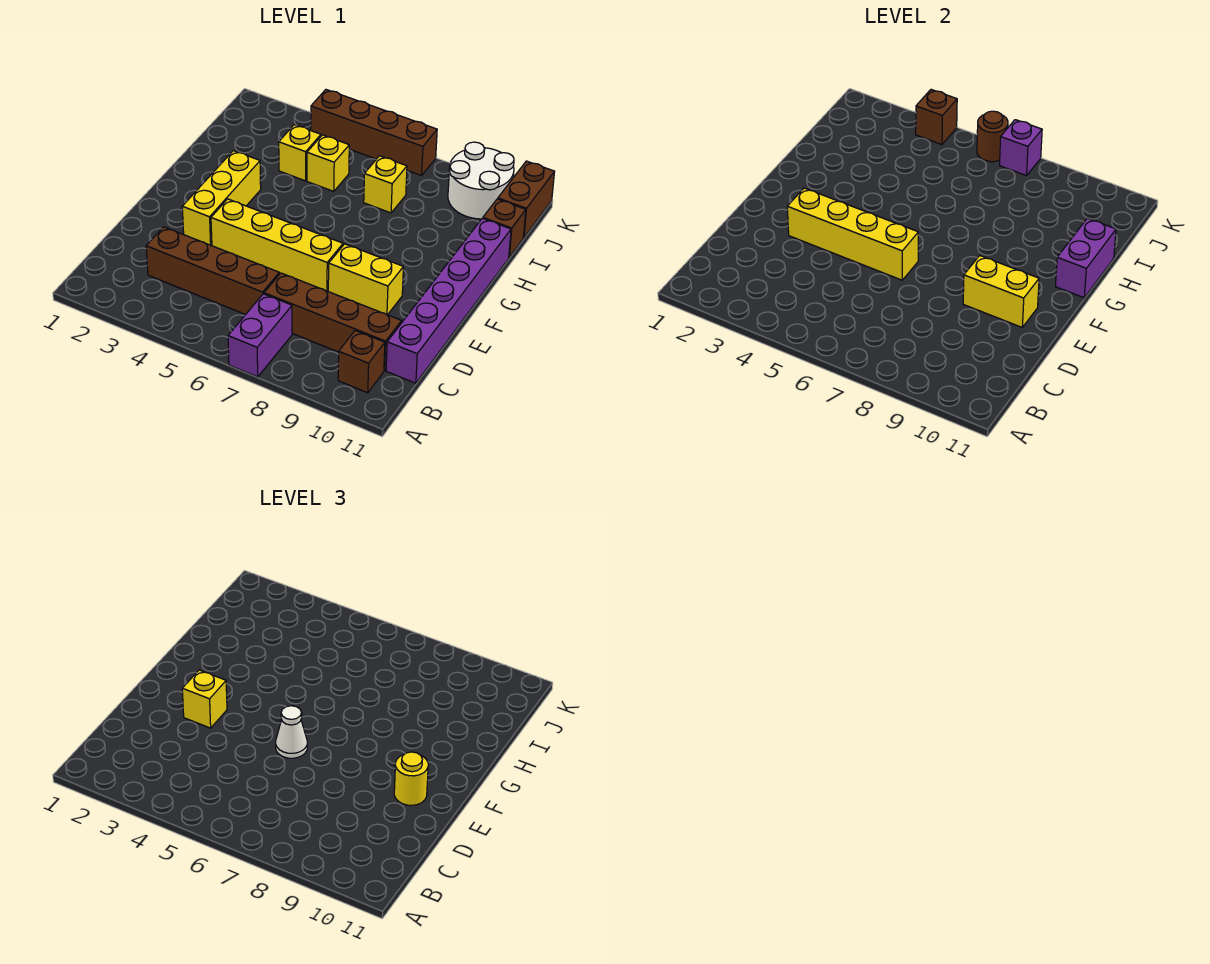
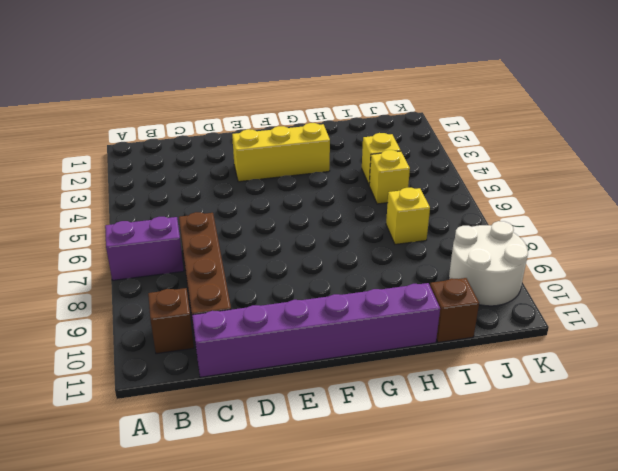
none -> brown 1x4 brick [146,227,279,315]
none -> yellow 1x4 brick [211,199,343,291]
none -> yellow 1x2 brick [328,244,403,315]

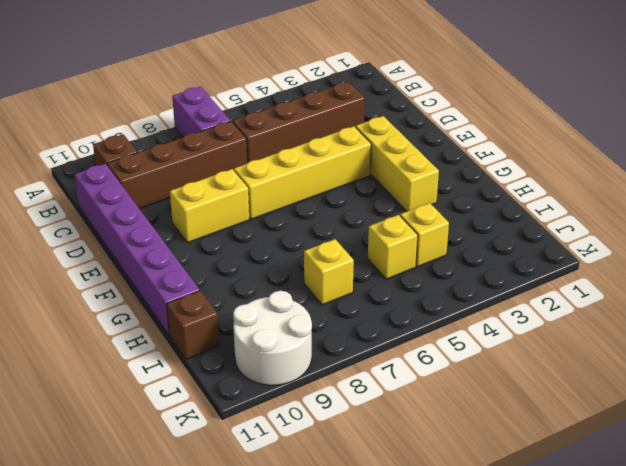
none -> brown 1x2 brick [498,161,555,238]
none -> brown 1x4 brick [311,90,437,176]
none -> yellow 1x4 brick [787,188,918,280]

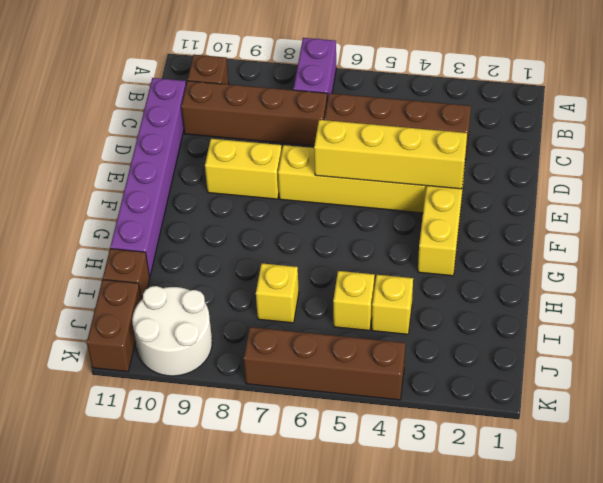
none -> yellow 1x2 brick [963,256,1039,327]
none -> purple 1x2 brick [1055,218,1116,298]
none -> brown 1x1 brick [916,90,957,145]

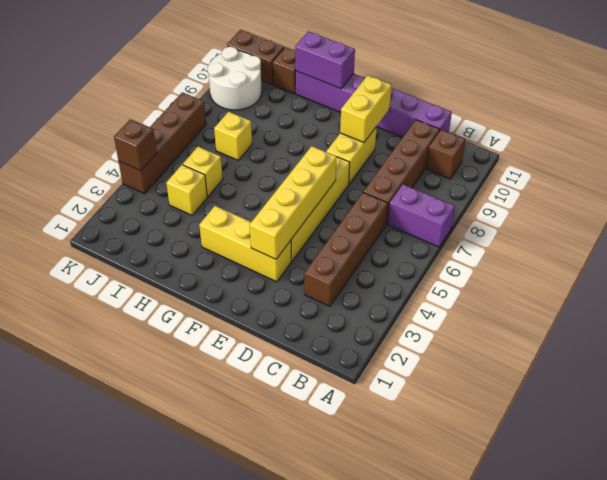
none -> brown 1x1 round brick [977,111,1008,162]
none -> purple 1x1 brick [1000,120,1042,176]
none -> yellow 1x1 brick [182,670,227,728]

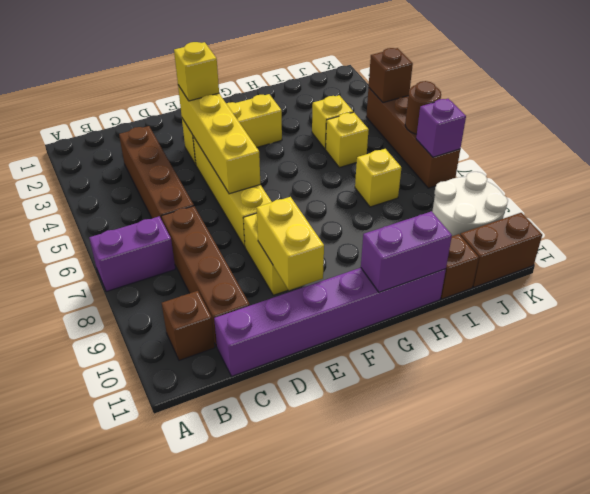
none -> white 1x1 cone [276,706,307,758]
none -> yellow 1x1 round brick [394,752,428,805]

